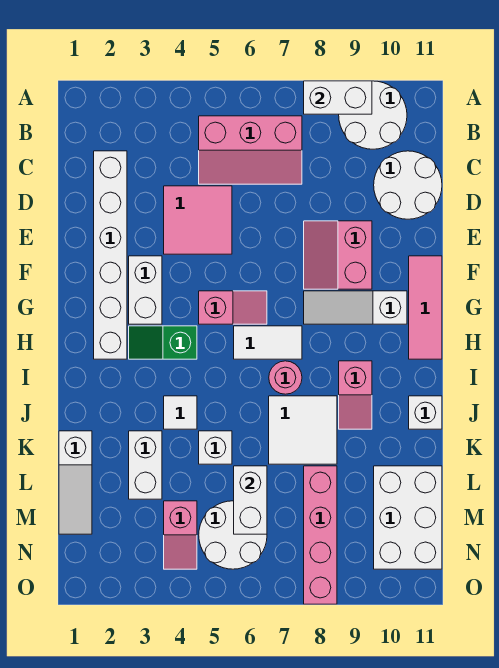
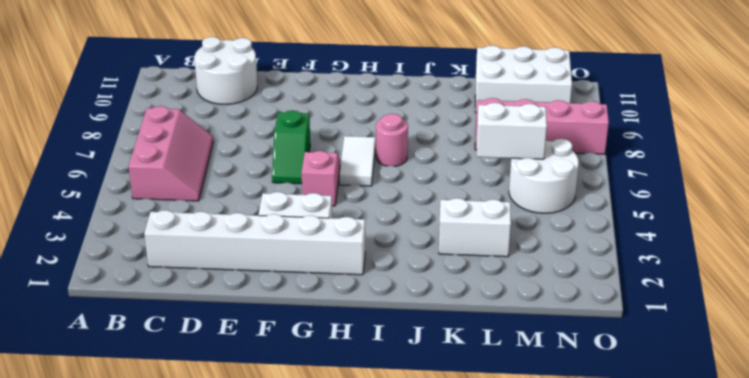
green 1x2 slope [272,110,310,184] -> green 1x2 slope moved to [129,326,197,359]
none -> white 2x2 round brick [339,81,407,149]
none -> pink 2x2 tile [164,186,232,254]
none -> pink 2x2 slope [304,221,372,289]

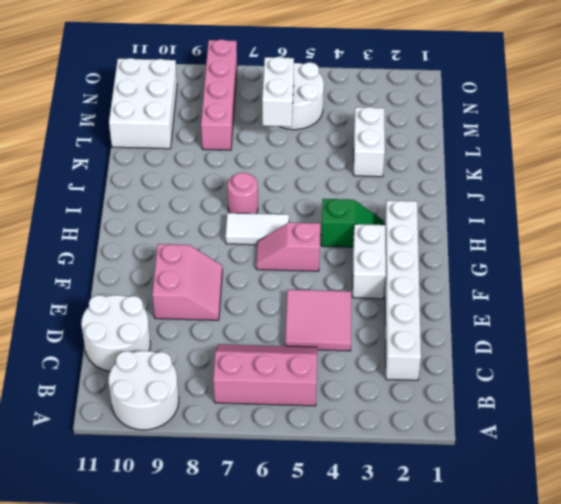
none -> pink 1x3 tile [409,256,442,359]
none -> white 1x3 slope [304,291,407,324]
none -> pink 1x2 slope [339,361,372,429]

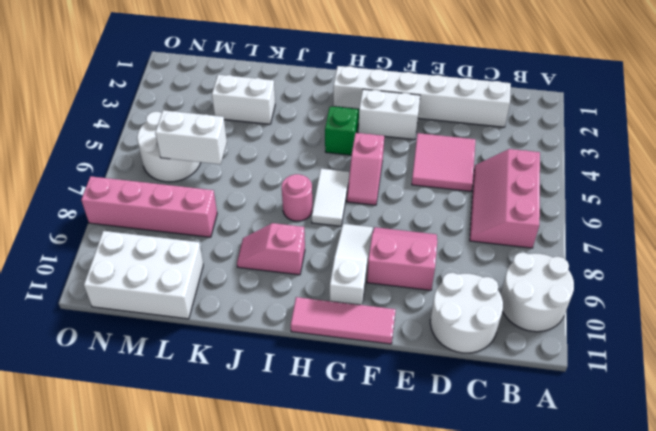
none -> white 1x1 tile [164,396,197,429]
none -> white 2x2 tile [269,396,337,464]
none -> white 1x1 brick [409,396,442,429]

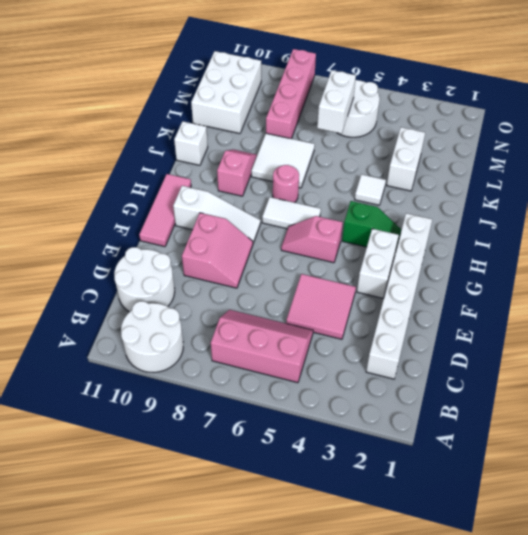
none -> white 1x3 slope [59,431,92,534]
none -> white 1x1 brick [199,431,232,464]
none -> pink 1x2 slope [164,501,197,569]

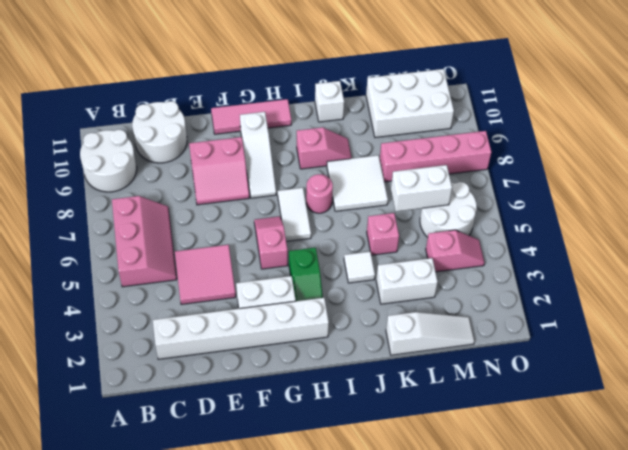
pink 1x1 brick [367,213,399,255] -> white 1x1 brick [199,431,232,464]
none -> white 1x2 brick [304,81,372,114]

